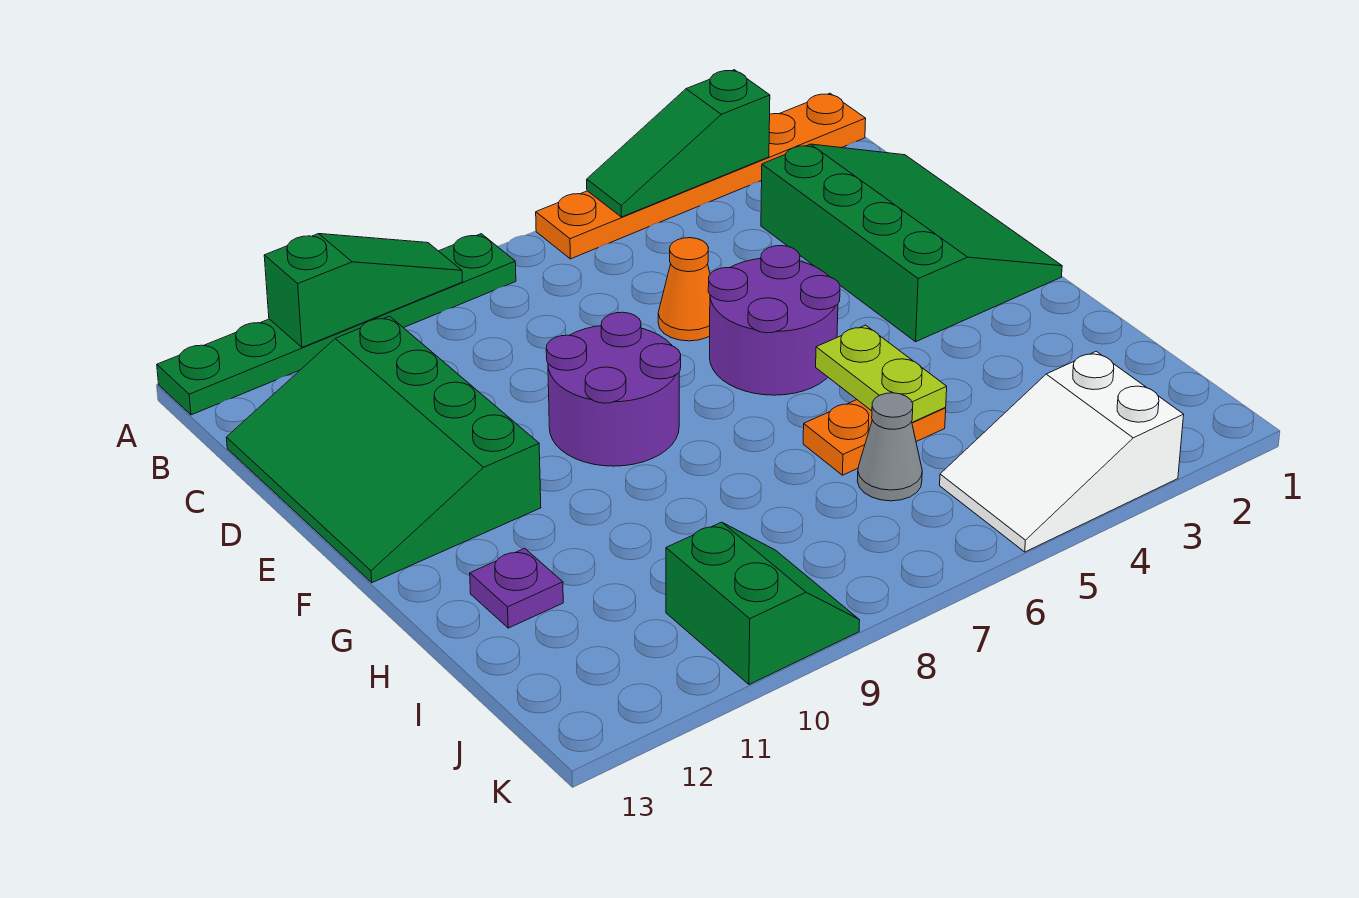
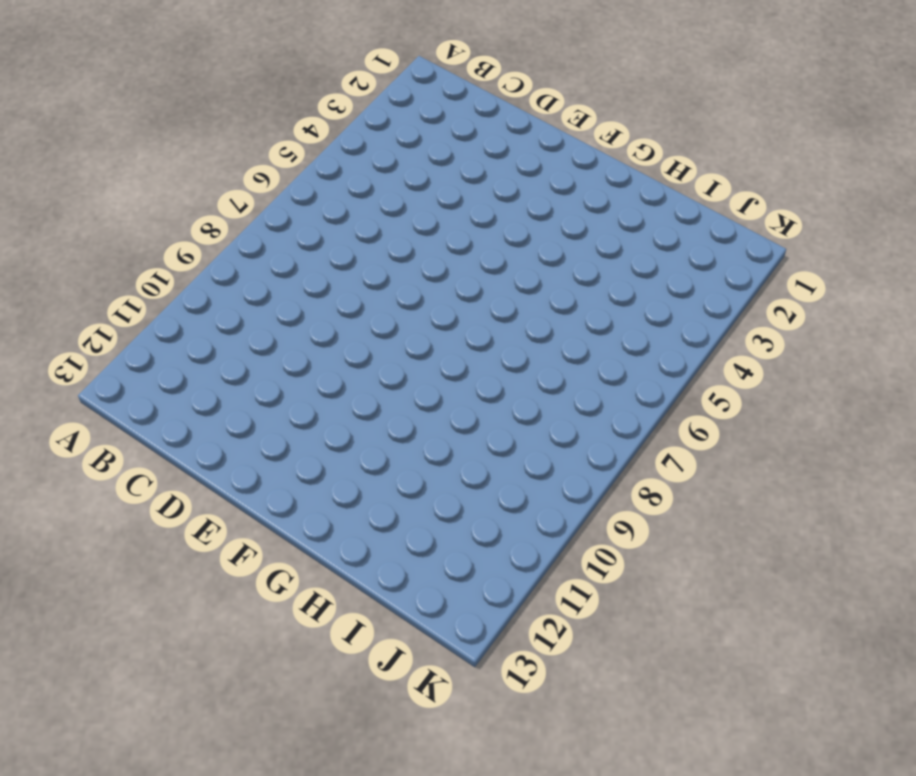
none -> orange 1x6 plate [536,93,866,259]
none -> green 1x6 plate [157,234,516,415]
none -> green 3x4 slope [761,144,1062,342]

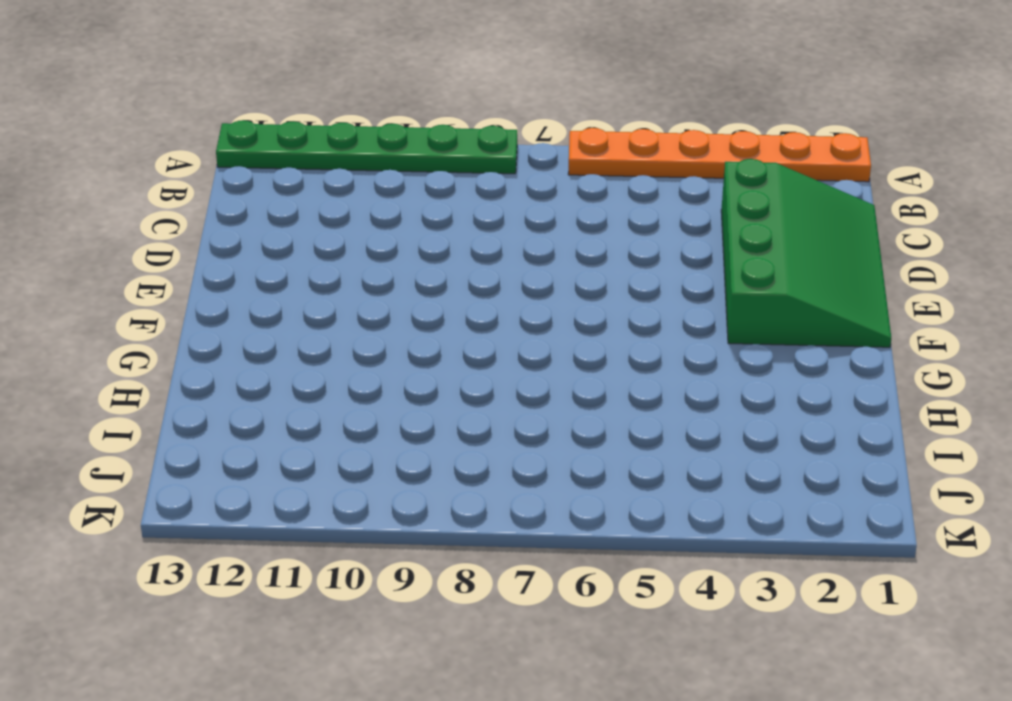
none -> green 3x4 slope [226,316,541,583]
none -> orange 1x1 cone [658,238,710,341]
none -> purple 2x2 round brick [708,246,840,395]

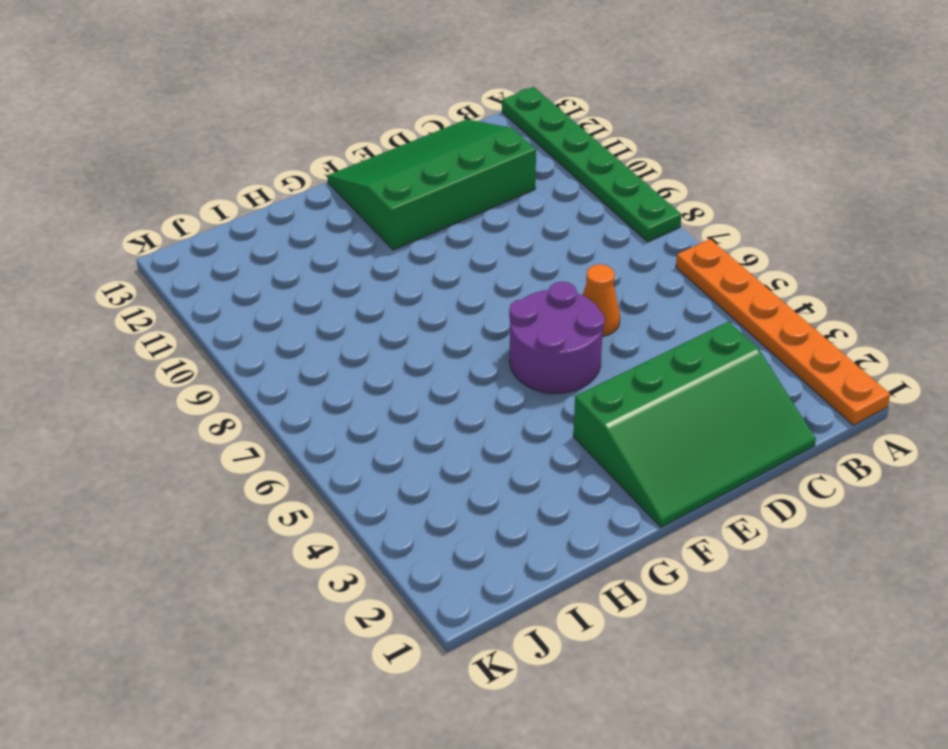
none -> purple 2x2 round brick [546,312,681,466]
none -> orange 1x2 plate [803,400,946,475]
none -> purple 1x1 plate [470,548,563,628]

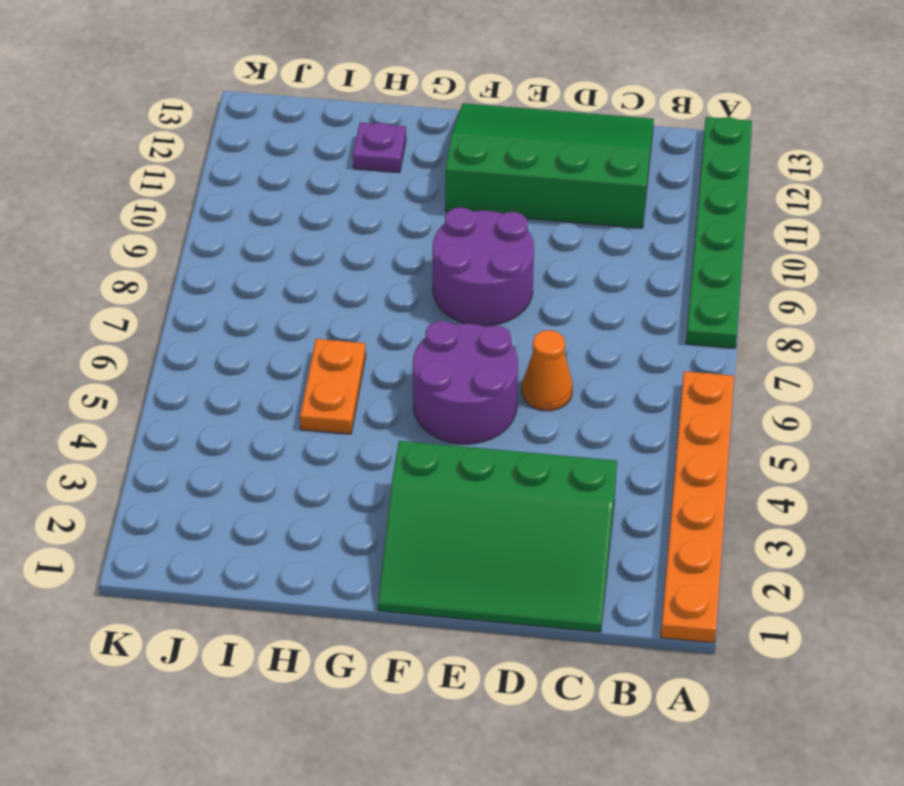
none -> grey 1x1 cone [858,393,922,501]
none -> white 2x3 slope [940,351,1184,552]
none -> green 2x2 slope [666,522,860,684]

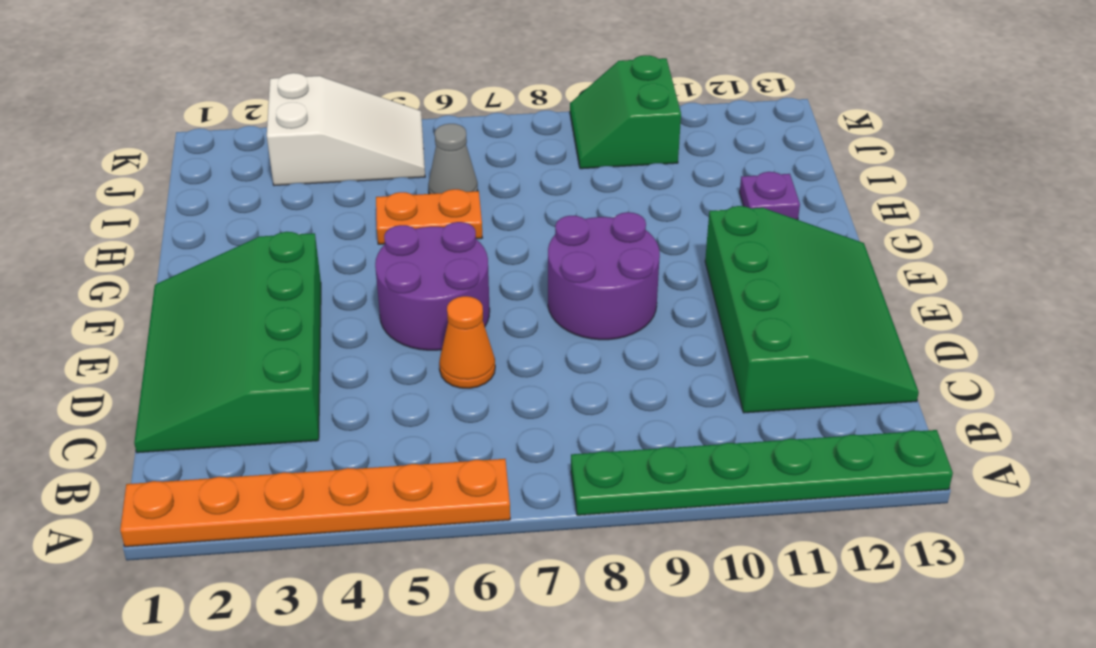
none -> green 1x3 slope [587,70,770,217]
none -> green 1x3 slope [264,234,463,347]
none -> lime 1x2 plate [816,325,947,422]

